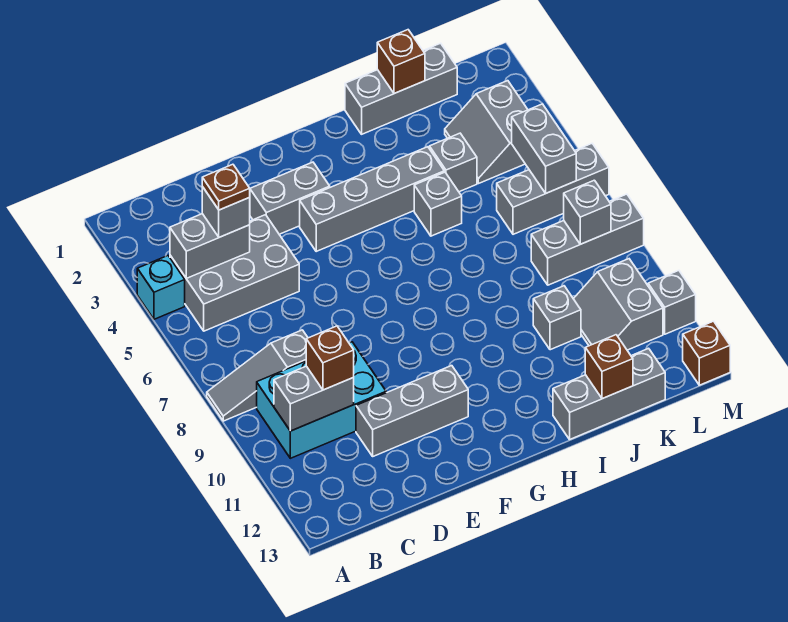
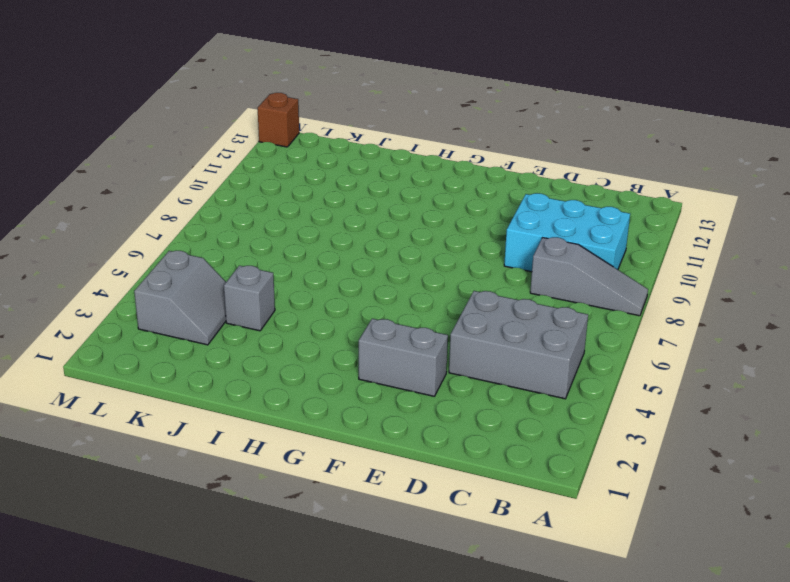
none -> cyan 1x1 brick [137,256,185,319]
none -> grey 1x3 brick [356,366,468,456]
none -> grey 1x4 brick [300,147,444,251]

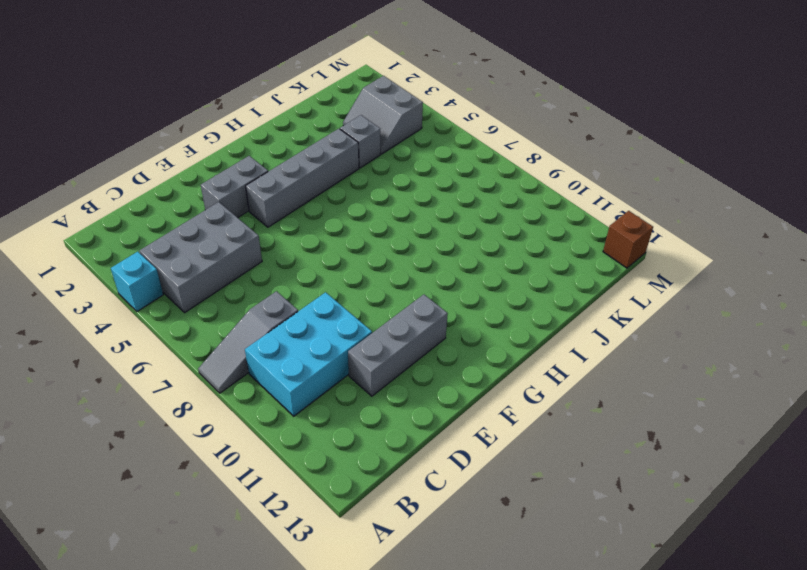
none -> grey 1x3 brick [345,43,457,134]
none -> grey 1x1 brick [414,172,462,236]
none -> grey 1x3 brick [553,348,665,439]

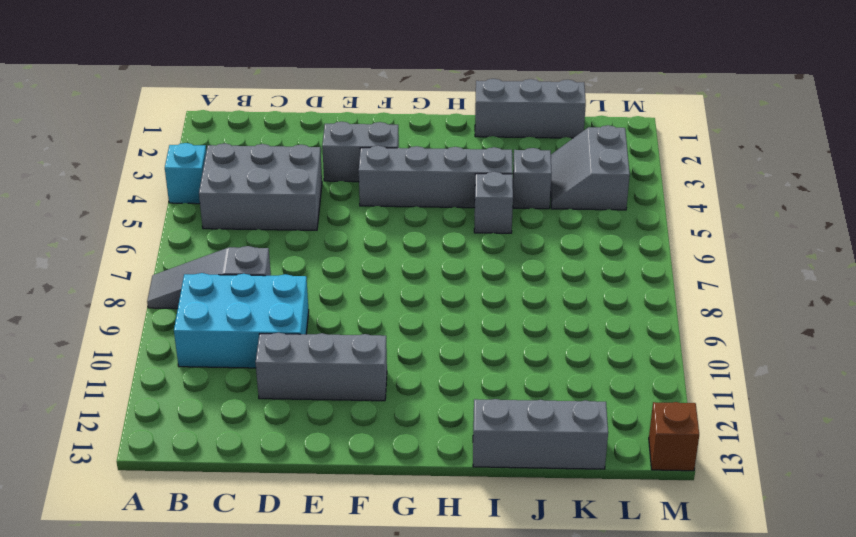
none -> grey 1x1 brick [533,286,581,350]
none -> grey 1x3 brick [497,144,609,234]
none -> grey 1x3 brick [531,194,644,285]

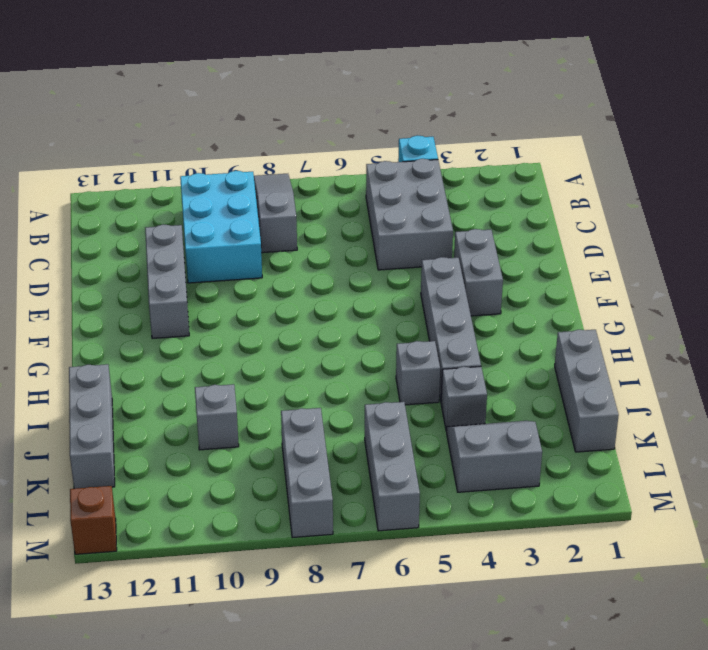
none -> grey 2x2 slope [574,259,663,350]
none -> grey 1x1 brick [648,271,696,334]
none -> grey 1x2 brick [170,214,250,278]

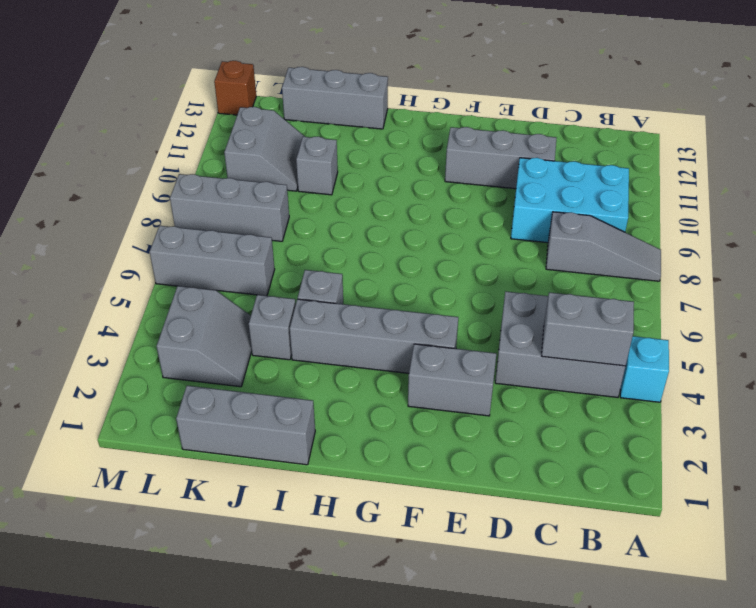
none -> grey 1x1 brick [648,271,696,334]
none -> grey 1x2 brick [274,366,354,431]
none -> brown 1x1 brick [377,30,425,94]

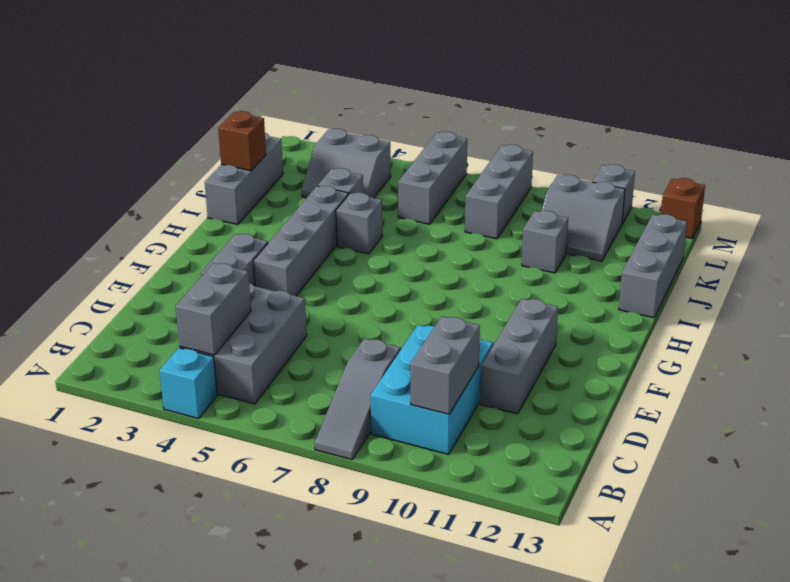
none -> brown 1x1 brick [585,335,633,399]
none -> grey 1x2 brick [512,104,576,193]
none -> grey 1x1 brick [564,180,611,244]

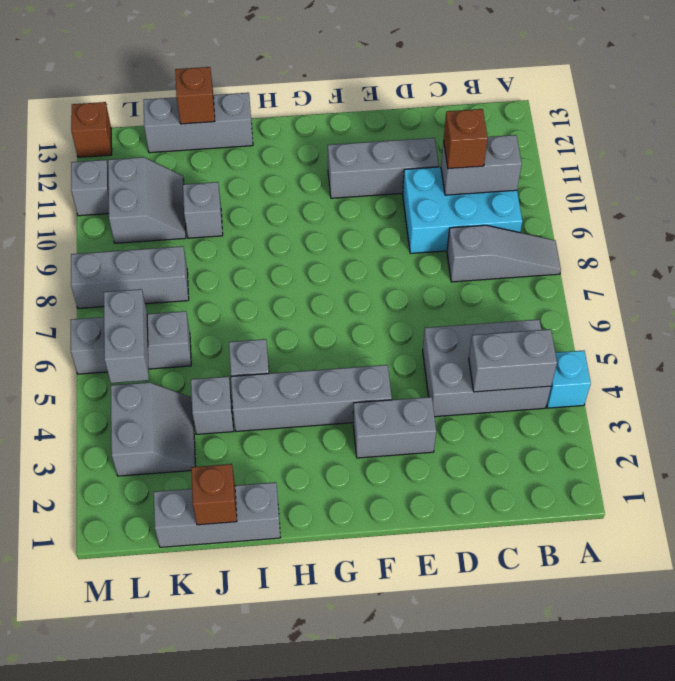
none -> grey 1x1 brick [564,180,611,244]
none -> grey 1x1 brick [202,187,250,237]
none -> brown 1x1 plate [202,164,250,210]

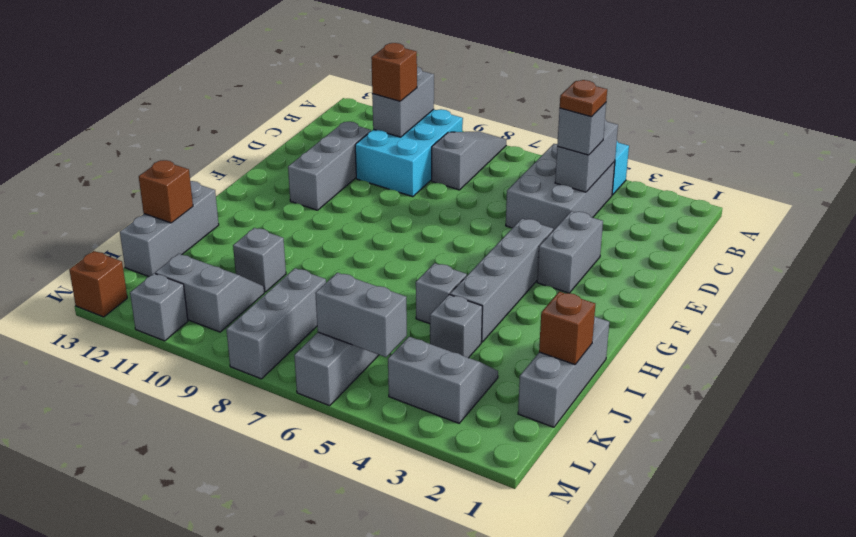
none -> grey 1x1 brick [564,180,611,244]

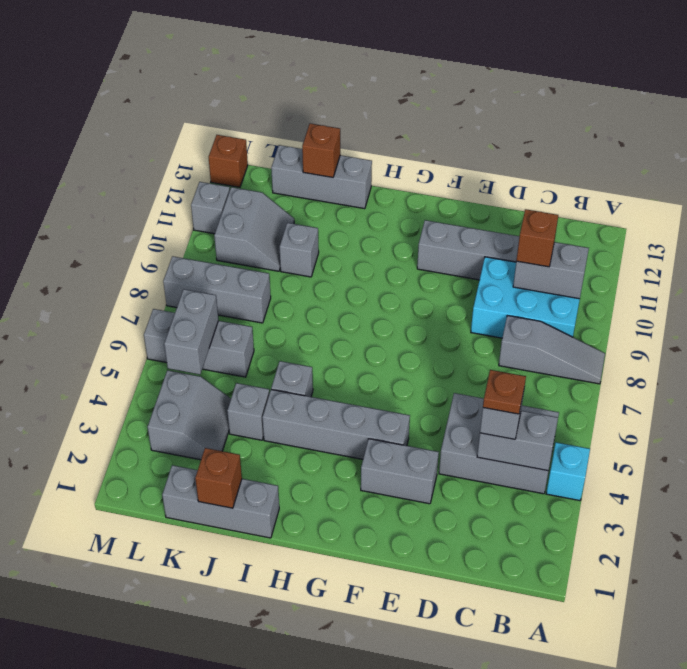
none -> grey 1x1 brick [564,180,611,244]

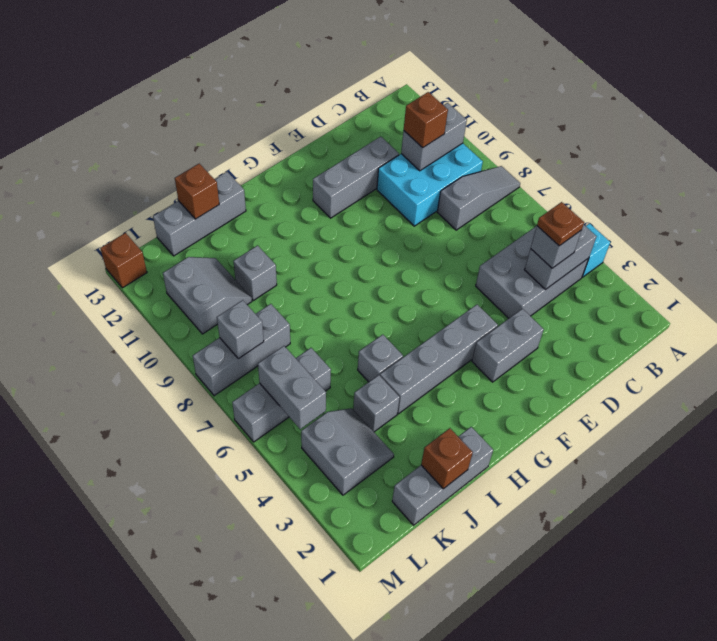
none -> grey 1x1 brick [648,271,696,334]

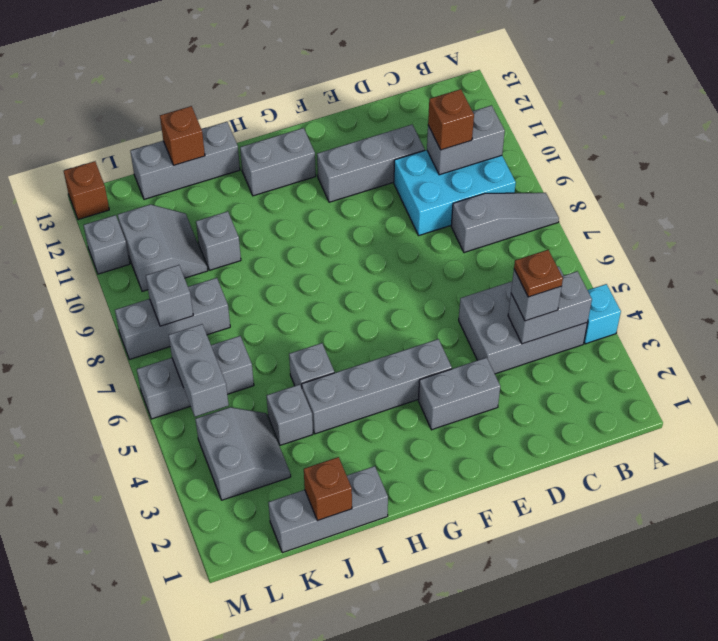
grey 1x2 brick [240,128,316,196] -> none

